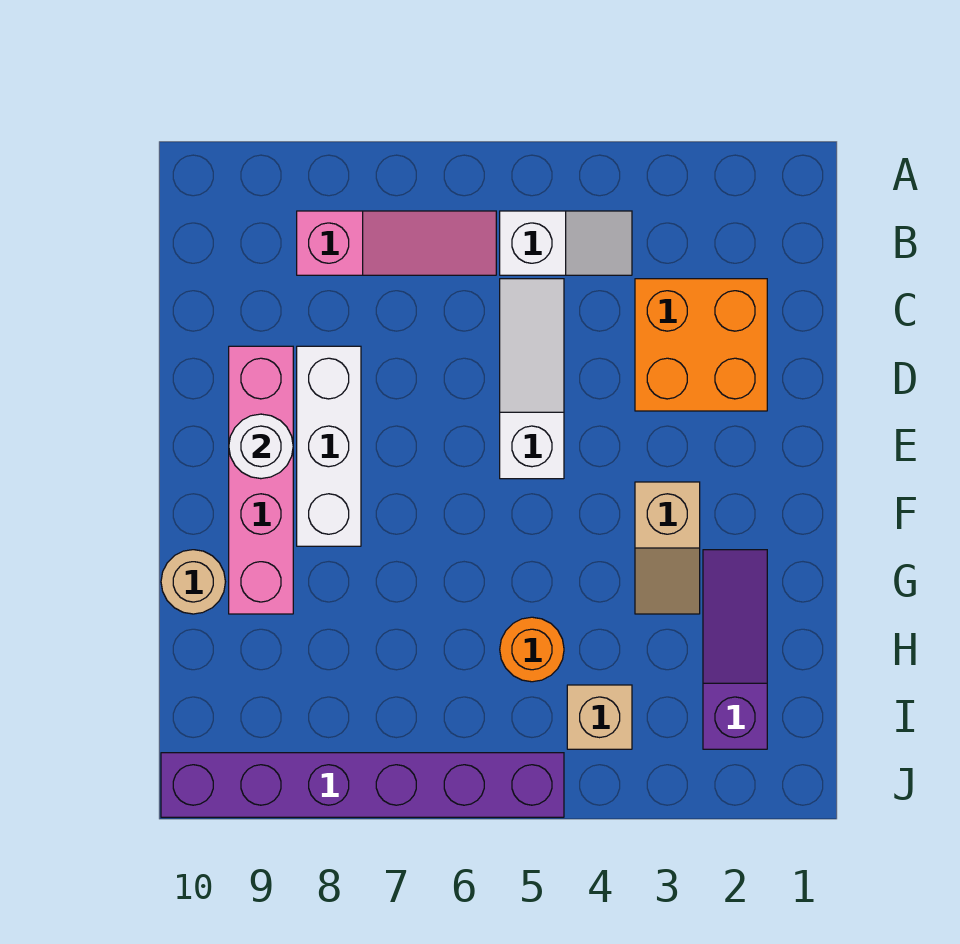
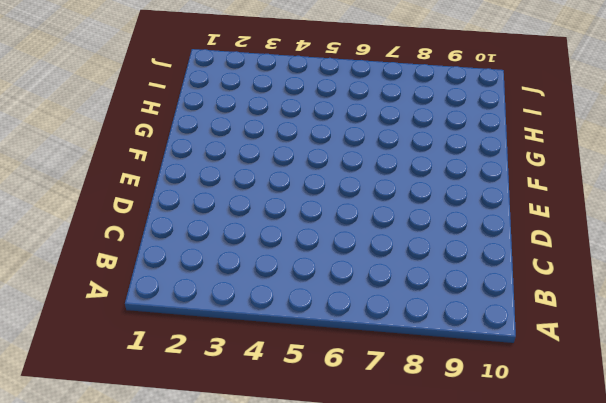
none -> white 1x2 slope [500,211,632,275]
none -> pink 1x3 slope [297,211,496,275]
none -> orange 2x2 brick [635,279,767,411]

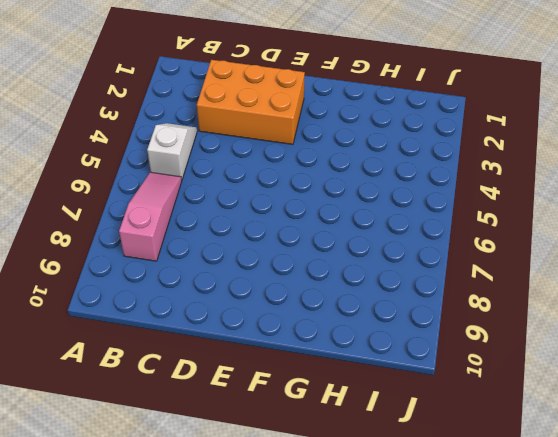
orange 2x3 brick [197,60,305,144] -> orange 2x2 brick [635,279,767,411]
none -> white 1x3 slope [500,279,564,479]
none -> white 1x3 brick [297,346,361,546]
none -> pink 1x4 brick [229,346,293,614]

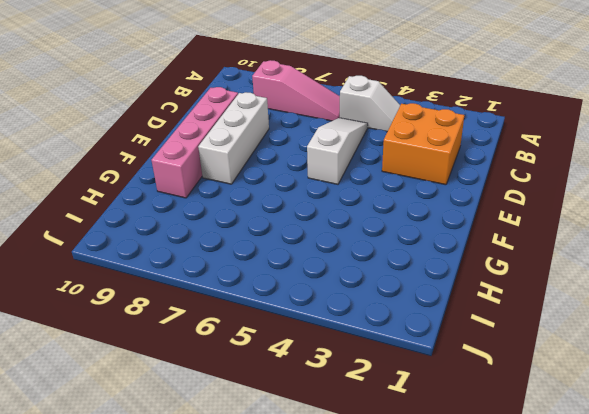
none -> tan 1x2 slope [635,482,700,614]
none -> purple 1x3 slope [703,550,767,749]
none -> tan 1x1 round brick [161,550,225,614]

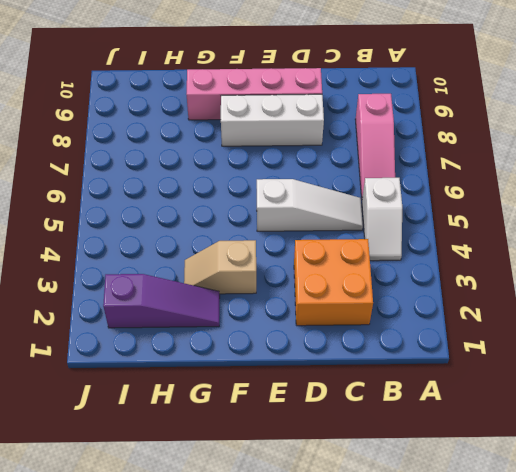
none -> tan 1x1 round brick [161,550,225,614]
none -> orange 1x1 round brick [500,617,564,682]
none -> tan 1x1 brick [567,685,632,749]

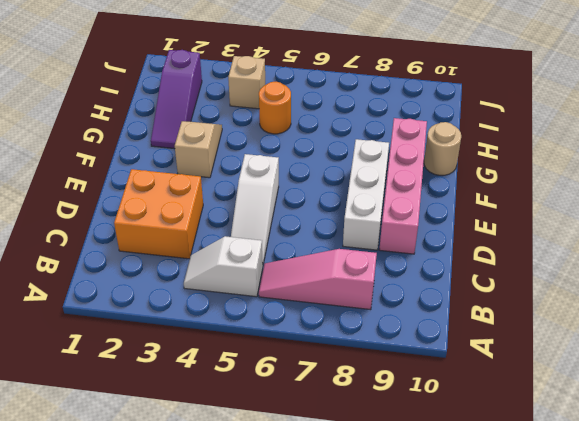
none -> purple 1x6 brick [161,753,564,817]
none -> white 1x1 round brick [229,414,293,479]

